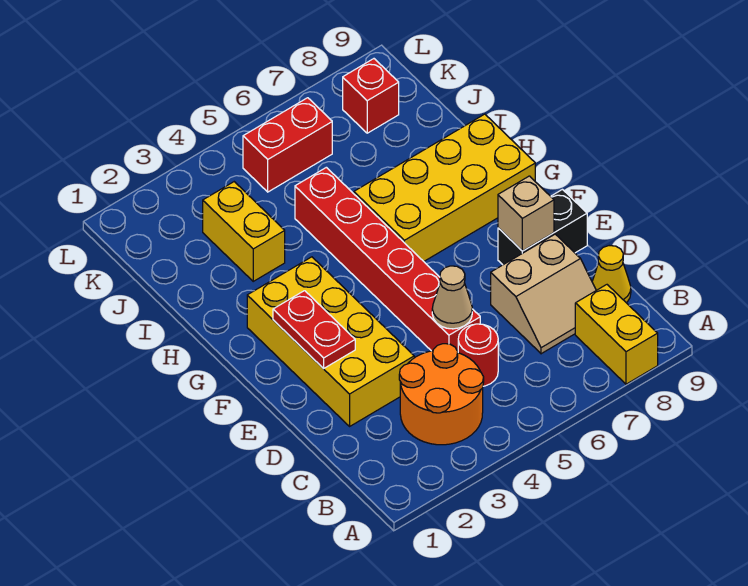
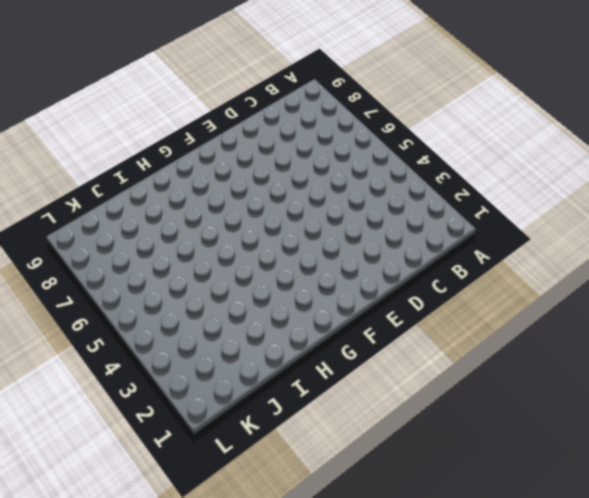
none -> yellow 1x2 brick [575,285,658,384]
none -> orange 2x2 round brick [399,344,484,445]
none -> red 1x1 round brick [458,324,498,386]

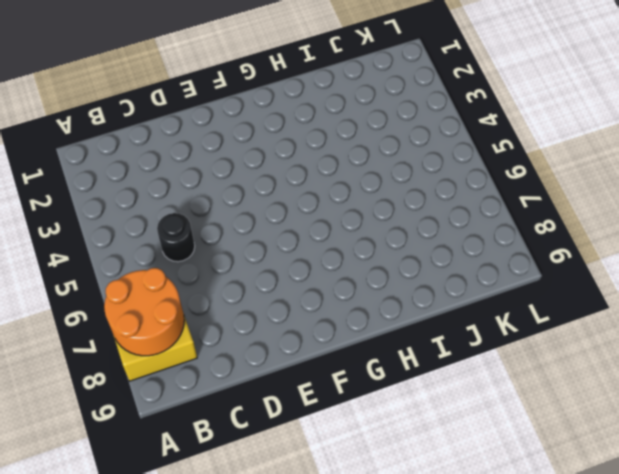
orange 2x2 round brick [104,268,184,356] -> orange 2x2 round brick moved to [399,344,484,445]
black 1x1 round brick [157,213,195,262] -> red 1x1 round brick [458,324,498,386]
none -> tan 2x2 slope [491,234,596,354]
none -> yellow 1x1 cone [592,246,631,303]
none -> yellow 2x4 brick [247,257,414,426]

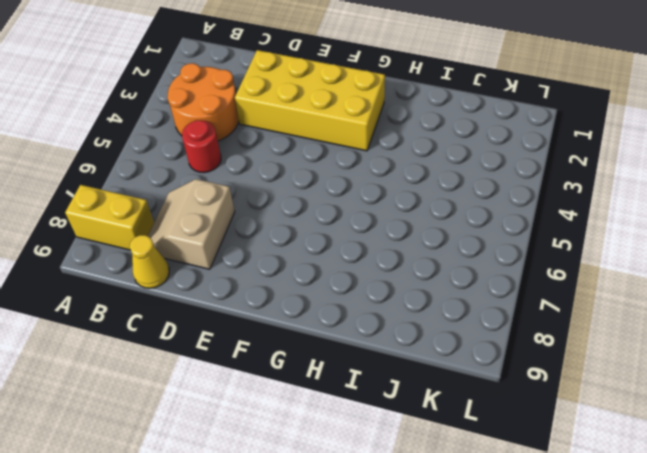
none -> red 1x6 brick [295,167,480,351]
none -> black 1x2 brick [498,190,587,265]
none -> yellow 2x4 brick [354,114,535,261]

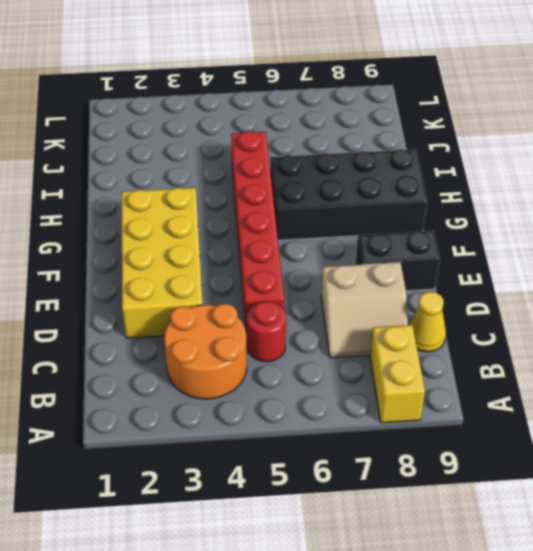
black 2x4 brick [270,149,427,240] -> yellow 2x4 brick [354,114,535,261]
none -> yellow 1x2 brick [203,182,285,281]
none -> red 1x2 brick [243,98,332,192]
none -> red 1x1 brick [343,59,399,133]

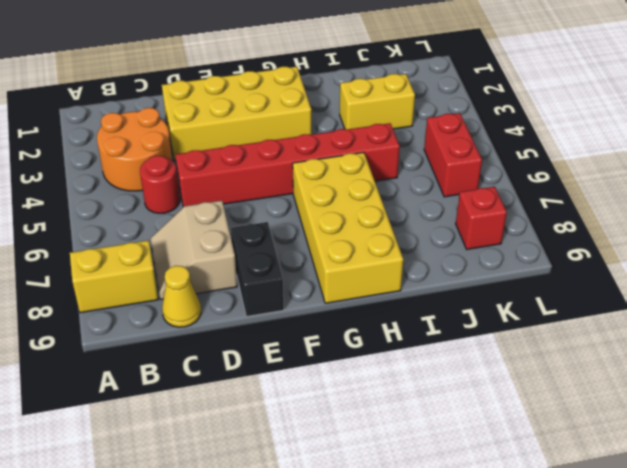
none -> tan 1x1 cone [432,266,472,329]
none -> red 1x2 plate [273,291,355,369]
none -> tan 1x1 brick [498,176,554,251]

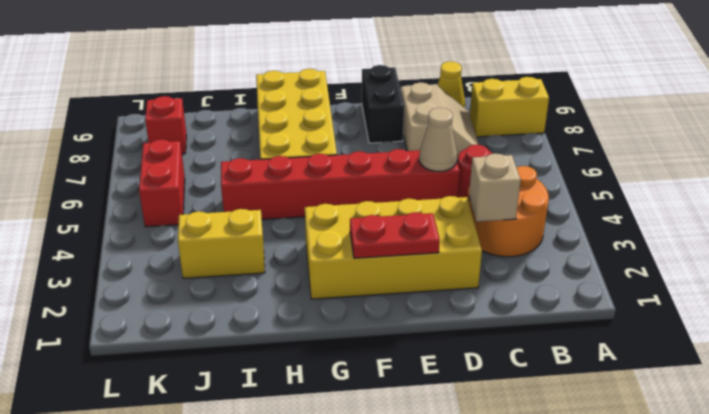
tan 1x1 brick [469,153,521,222] -> tan 1x1 brick moved to [498,176,554,251]

